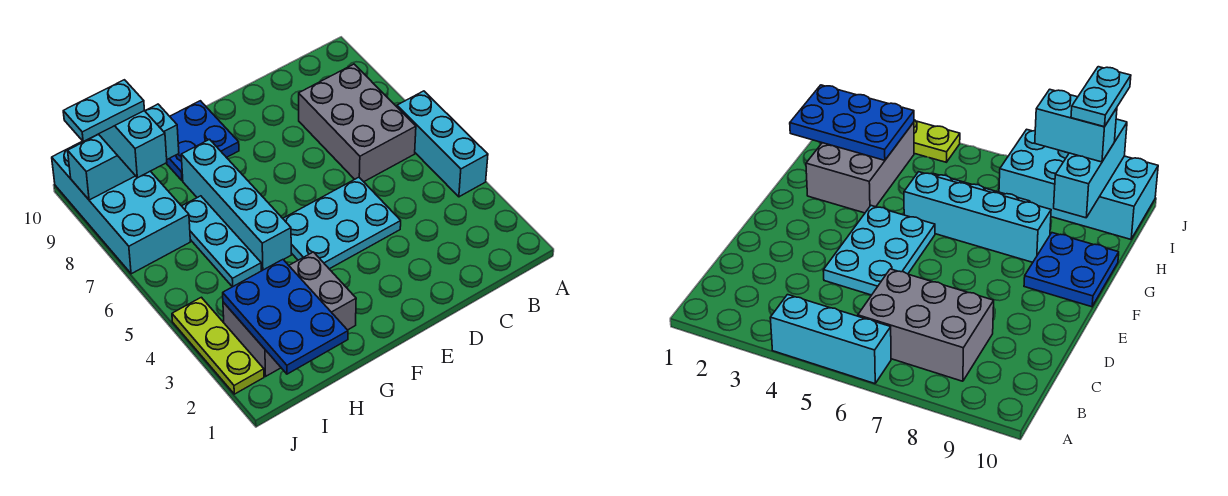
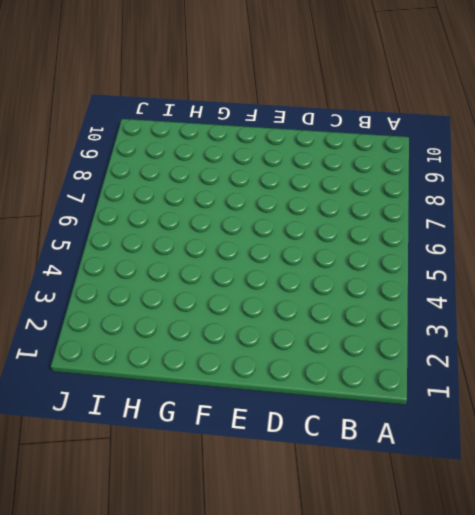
none -> cyan 1x3 brick [397,91,488,197]
none -> grey 2x3 brick [299,64,416,182]
none -> cyan 2x3 plate [283,177,401,269]

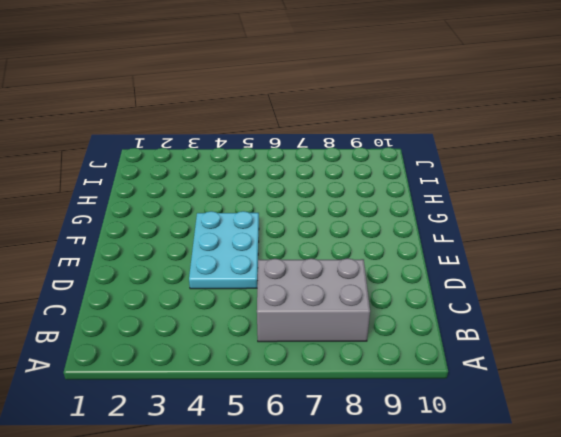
none -> cyan 1x3 brick [397,91,488,197]
none -> blue 2x2 plate [166,101,239,181]
none -> grey 2x3 brick [223,252,356,376]

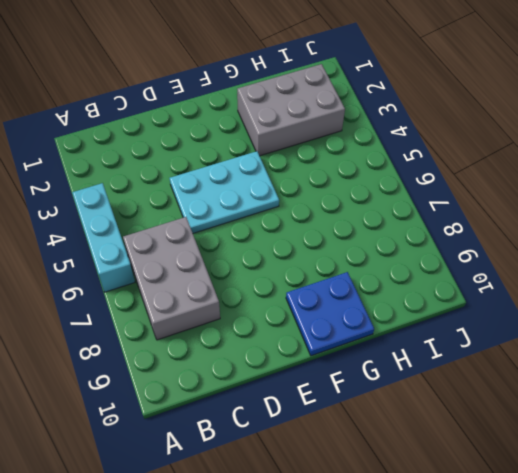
none -> cyan 1x4 brick [181,139,291,270]
none -> cyan 1x3 plate [182,196,261,287]
none -> cyan 2x4 brick [52,134,190,274]

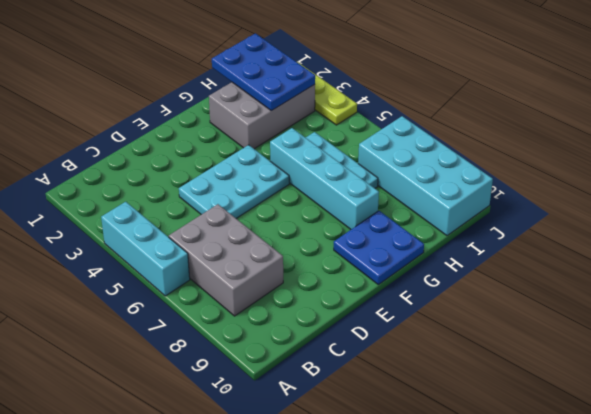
none -> cyan 1x3 brick [68,104,179,200]
none -> cyan 1x2 brick [99,111,167,178]
none -> cyan 1x2 plate [63,80,145,142]

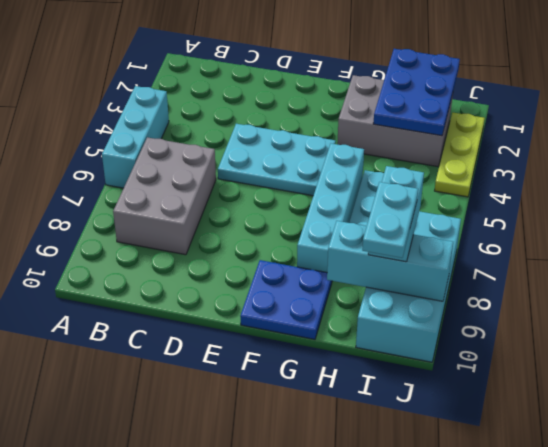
cyan 1x2 plate [362,182,418,258] -> cyan 1x2 plate turned to [63,80,145,142]

